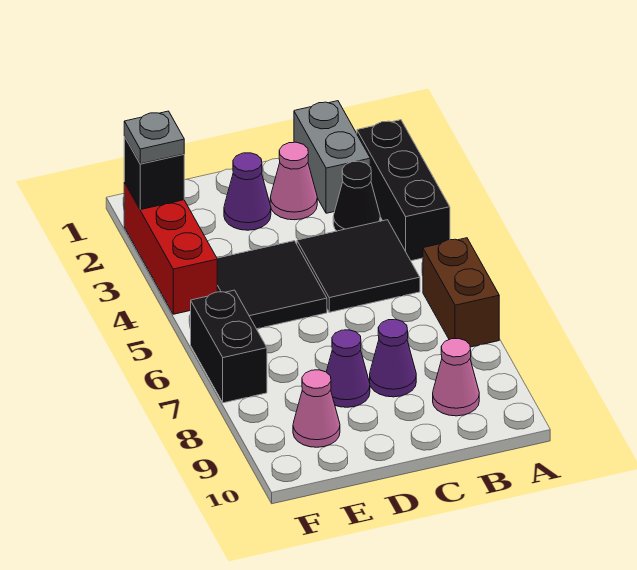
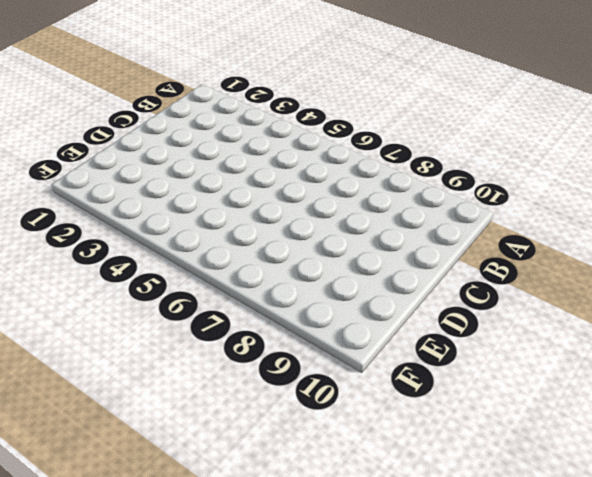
none -> black 1x3 brick [357,120,450,261]
none -> brown 1x2 brick [423,238,499,347]
none -> grey 1x2 brick [294,101,370,213]

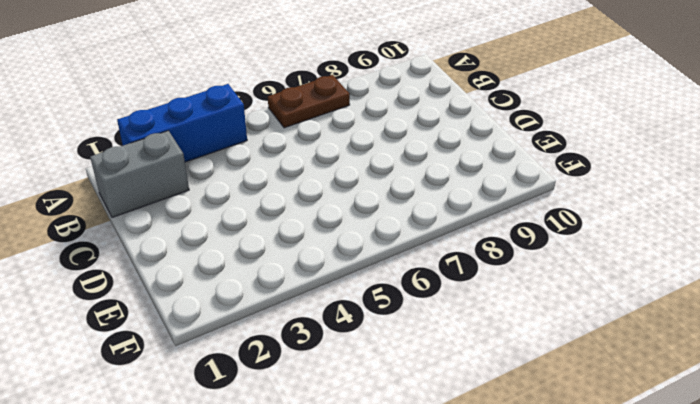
blue 1x3 brick [117,84,247,162] -> black 1x3 brick [357,120,450,261]
brown 1x2 plate [268,75,350,128] -> brown 1x2 brick [423,238,499,347]
none -> black 1x1 cone [333,161,380,231]
none -> black 2x2 tile [297,220,420,312]
none -> pink 1x1 cone [433,338,479,416]

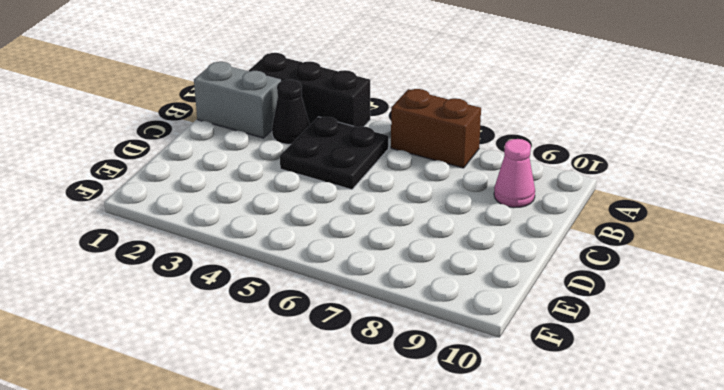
black 2x2 plate [280,117,388,190] -> black 2x2 tile [297,220,420,312]
none -> pink 1x1 cone [270,142,317,220]
none -> purple 1x1 cone [370,319,416,397]
none -> purple 1x1 cone [224,153,271,230]

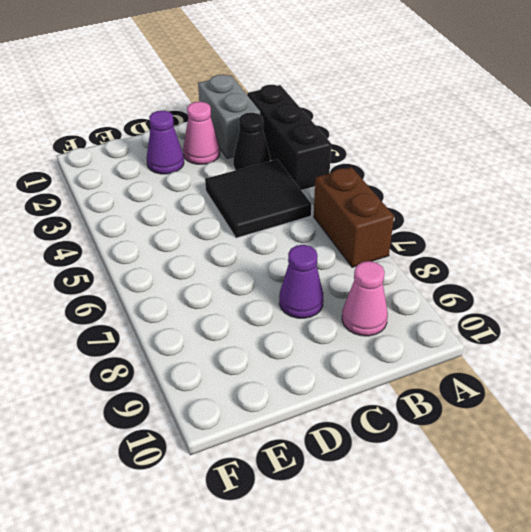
none -> black 2x2 tile [217,241,327,329]
none -> purple 1x1 cone [326,330,370,407]
none -> pink 1x1 cone [293,370,340,447]

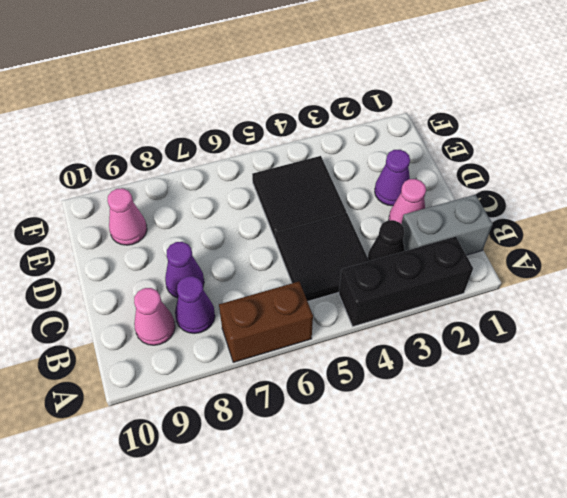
purple 1x1 cone [175,276,215,334] -> purple 1x1 cone moved to [326,330,370,407]
none -> red 1x3 brick [124,182,217,314]
none -> black 1x2 brick [191,290,267,403]
none -> black 1x1 brick [124,137,184,210]

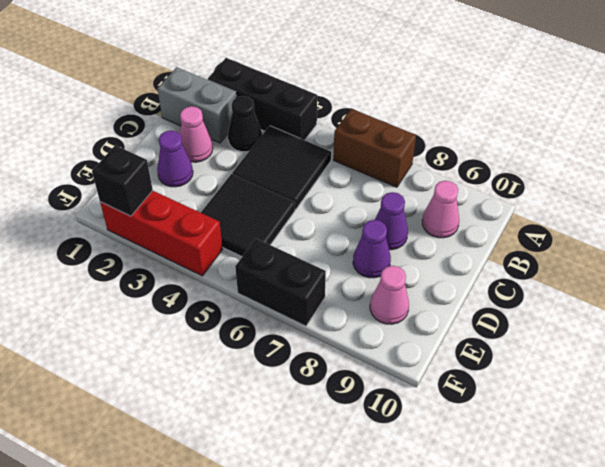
none -> grey 1x1 plate [124,111,184,164]

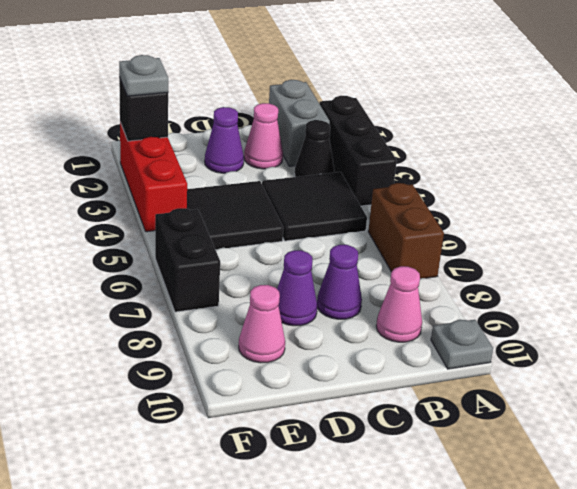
grey 1x1 plate [431,320,493,369] -> none

